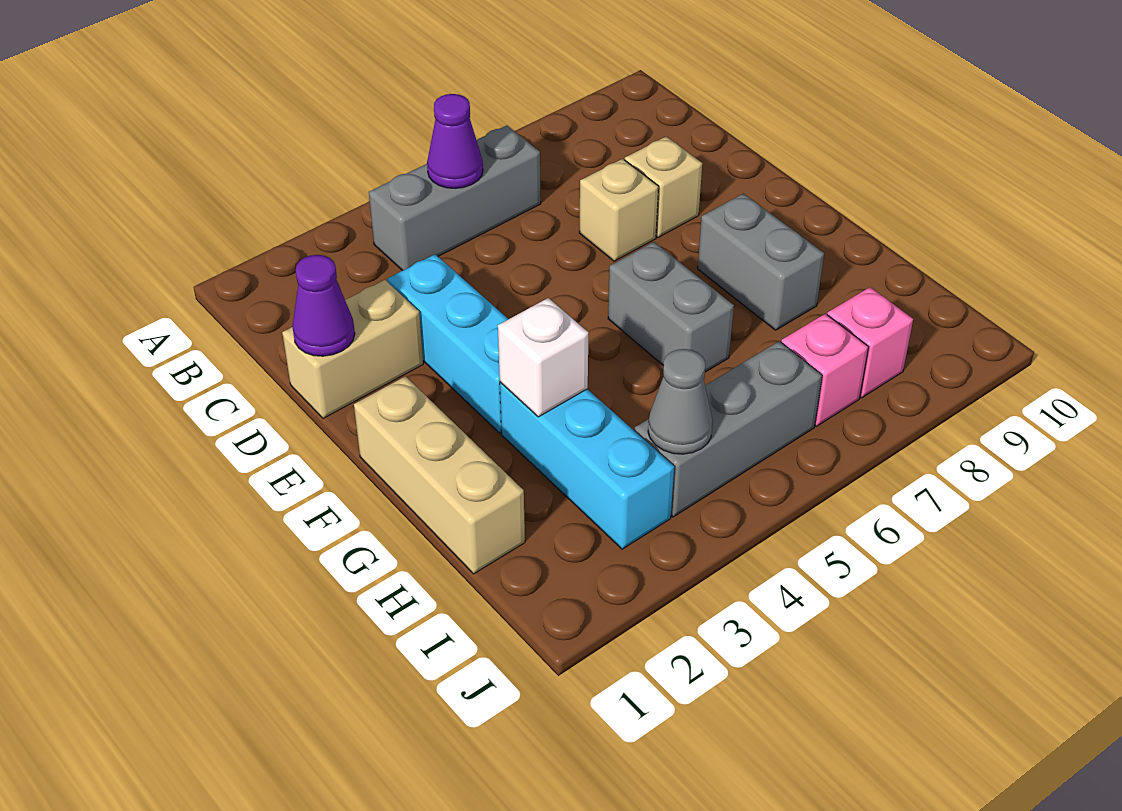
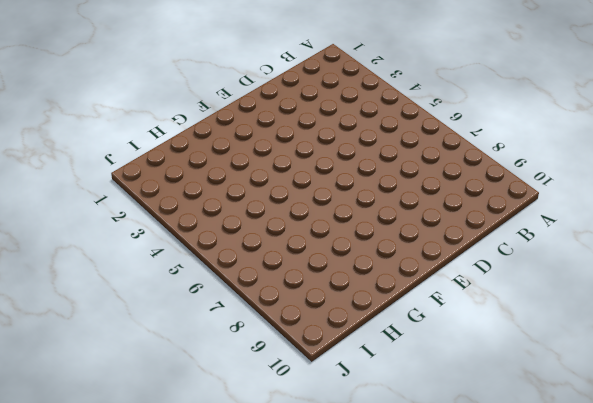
none -> grey 1x3 brick [369,125,541,271]
none -> tan 1x2 brick [282,280,423,418]
none -> cyan 1x3 brick [387,254,508,433]

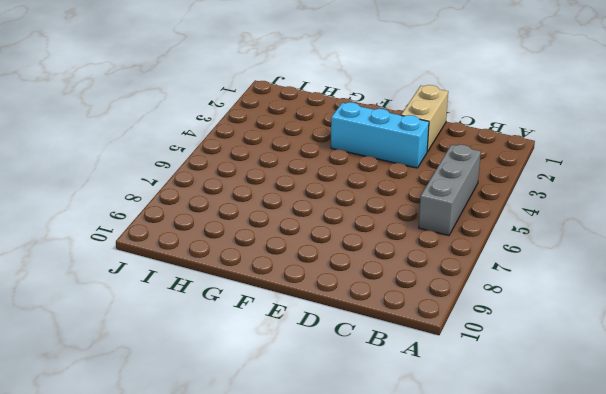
none -> tan 1x1 brick [579,159,658,261]
none -> tan 1x1 brick [625,136,702,237]
none -> tan 1x3 brick [354,376,525,574]

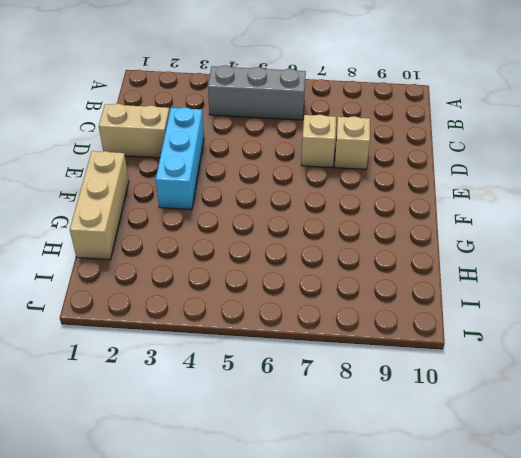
none -> grey 1x2 brick [608,242,734,372]
none -> grey 1x2 brick [698,194,824,330]
none -> cyan 1x3 brick [500,382,674,549]

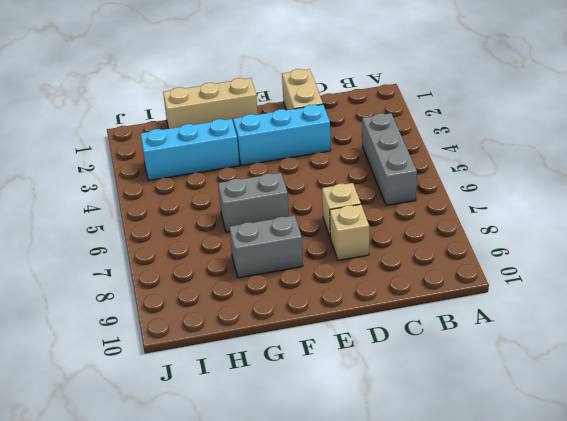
none -> grey 1x3 brick [634,341,822,517]
none -> pink 1x1 brick [781,314,868,426]
none -> pink 1x1 brick [827,287,913,398]

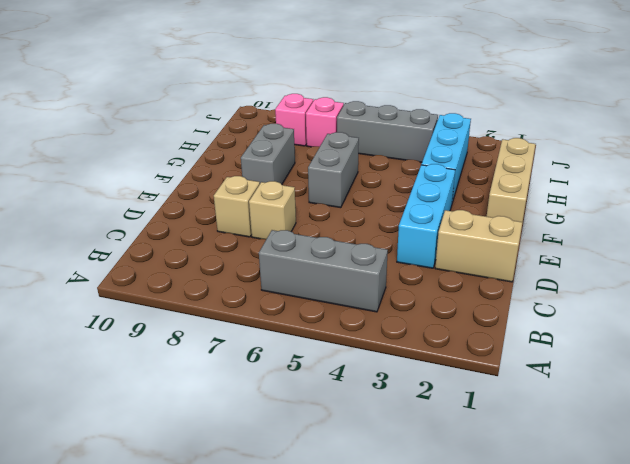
none -> purple 1x1 cone [427,94,483,188]
none -> purple 1x1 cone [292,255,355,356]
none -> white 1x1 brick [498,298,589,417]

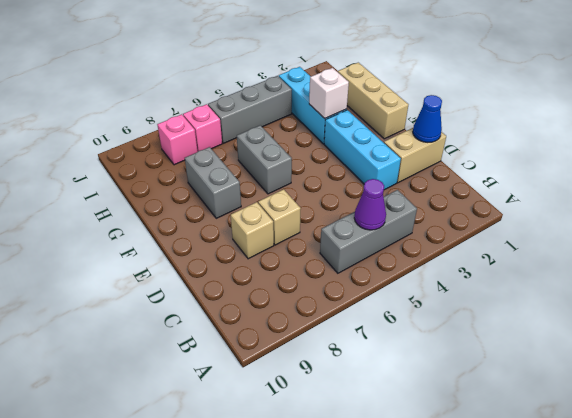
blue 1x1 cone [413,95,442,142] -> purple 1x1 cone [292,255,355,356]
none -> grey 1x1 cone [648,349,713,454]

